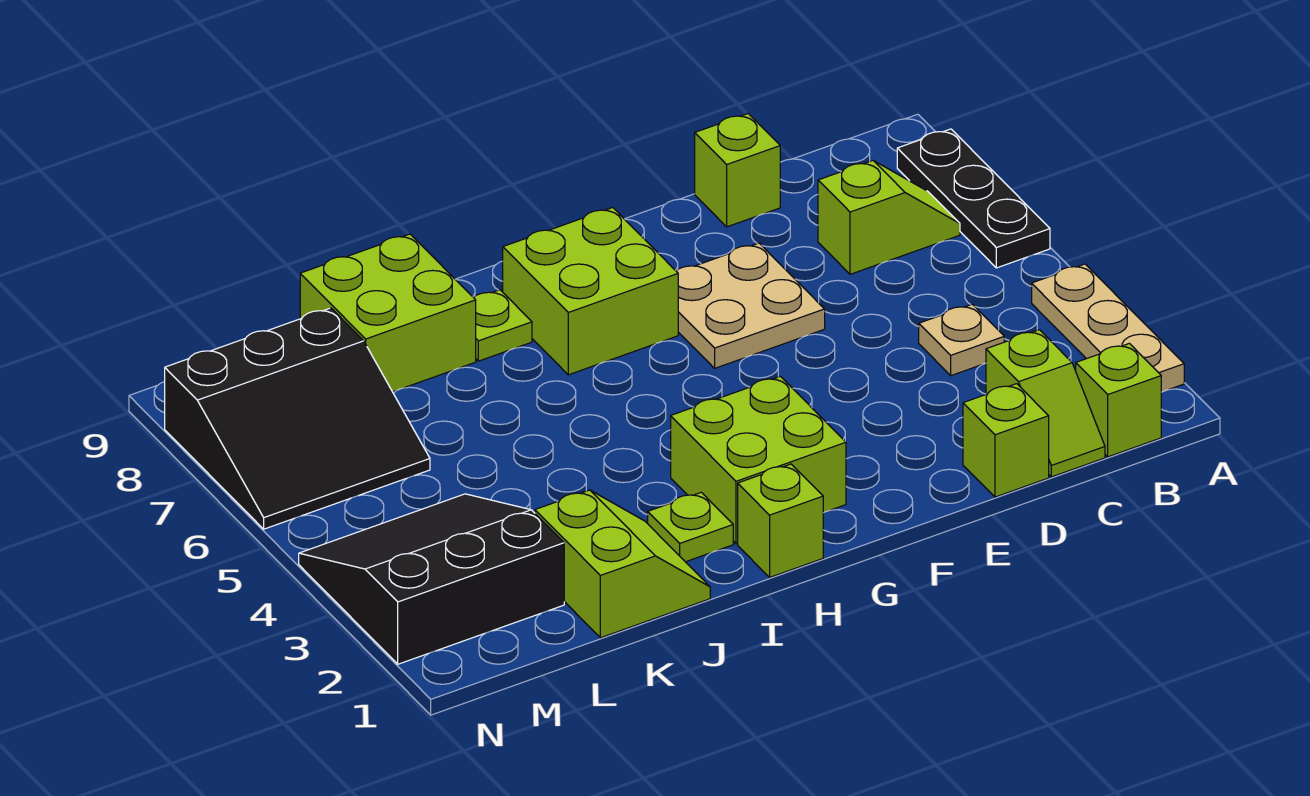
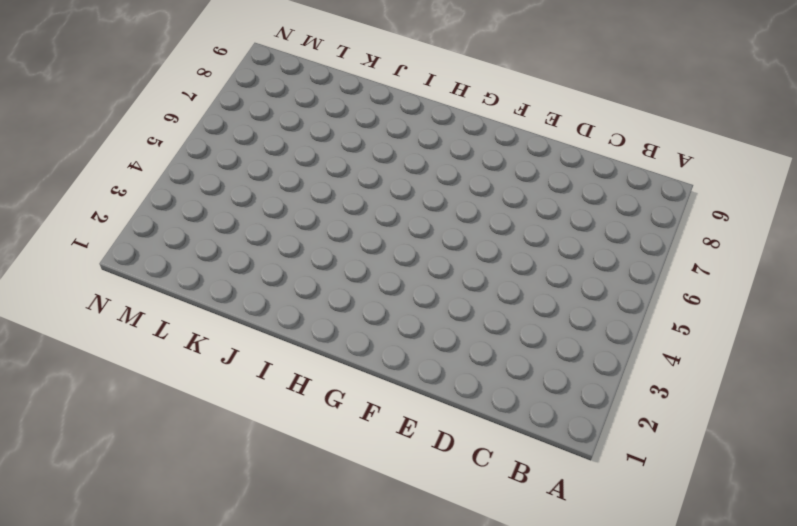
none -> tan 1x3 plate [1032,264,1184,392]
none -> black 1x3 plate [897,129,1050,268]
none -> lime 1x1 brick [1076,343,1161,457]

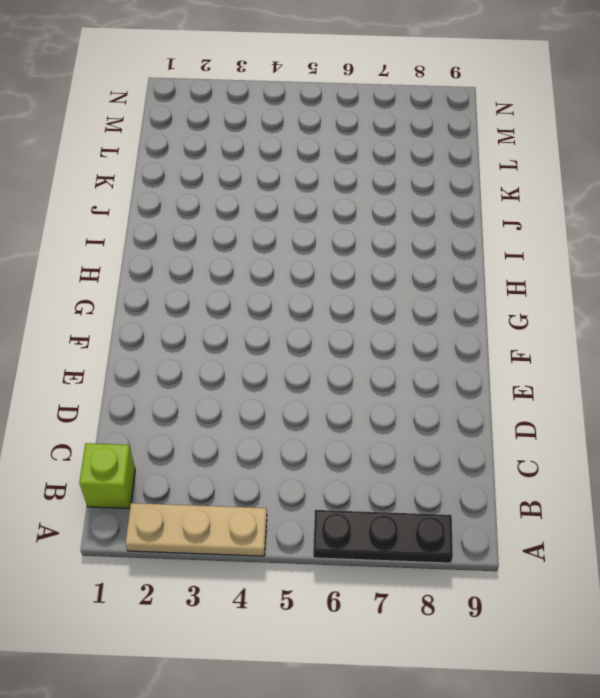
none -> lime 1x2 slope [818,161,960,274]
none -> lime 1x2 slope [986,330,1105,477]
none -> tan 1x1 plate [919,304,1004,376]

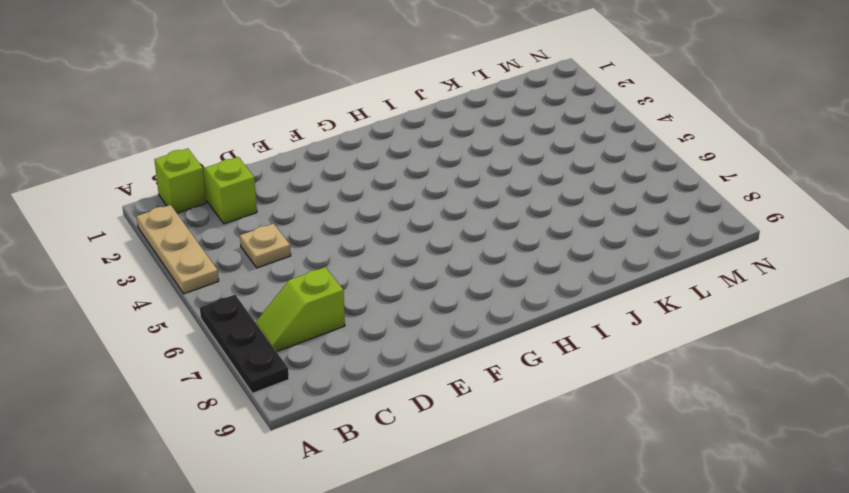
none -> lime 1x1 brick [963,384,1049,497]
none -> lime 1x1 brick [695,114,780,227]
none -> tan 2x2 plate [676,243,825,368]

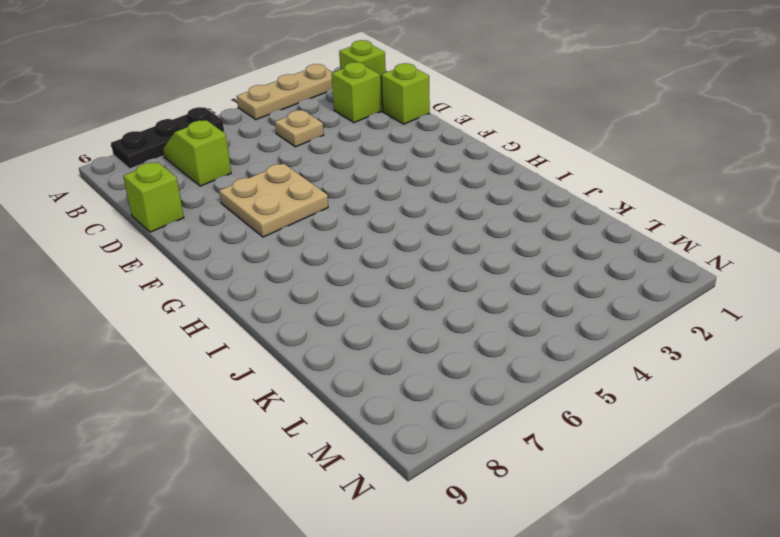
none -> lime 2x2 brick [671,376,846,544]
none -> lime 2x2 brick [503,208,678,375]
none -> lime 1x1 brick [738,464,823,577]

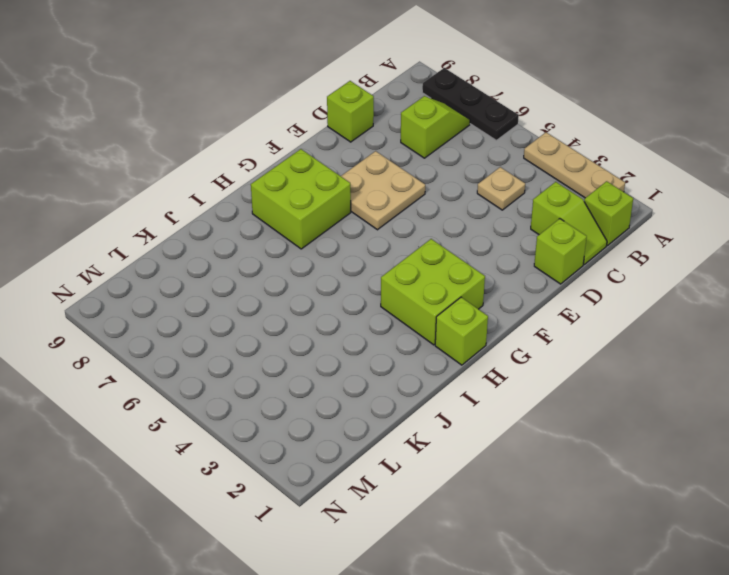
none -> lime 1x1 plate [648,492,733,562]
none -> lime 1x1 plate [473,290,532,361]
none -> lime 2x2 slope [535,490,710,638]

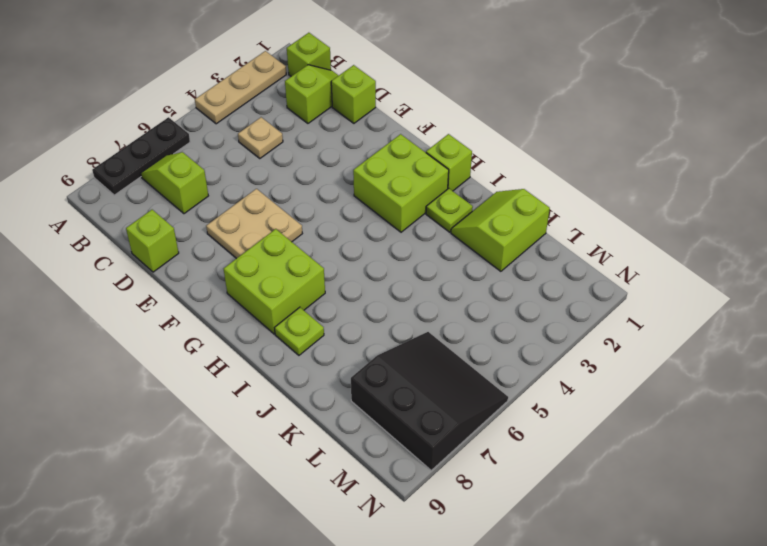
none -> lime 2x2 brick [300,234,476,392]
none -> black 3x3 slope [299,494,564,664]

